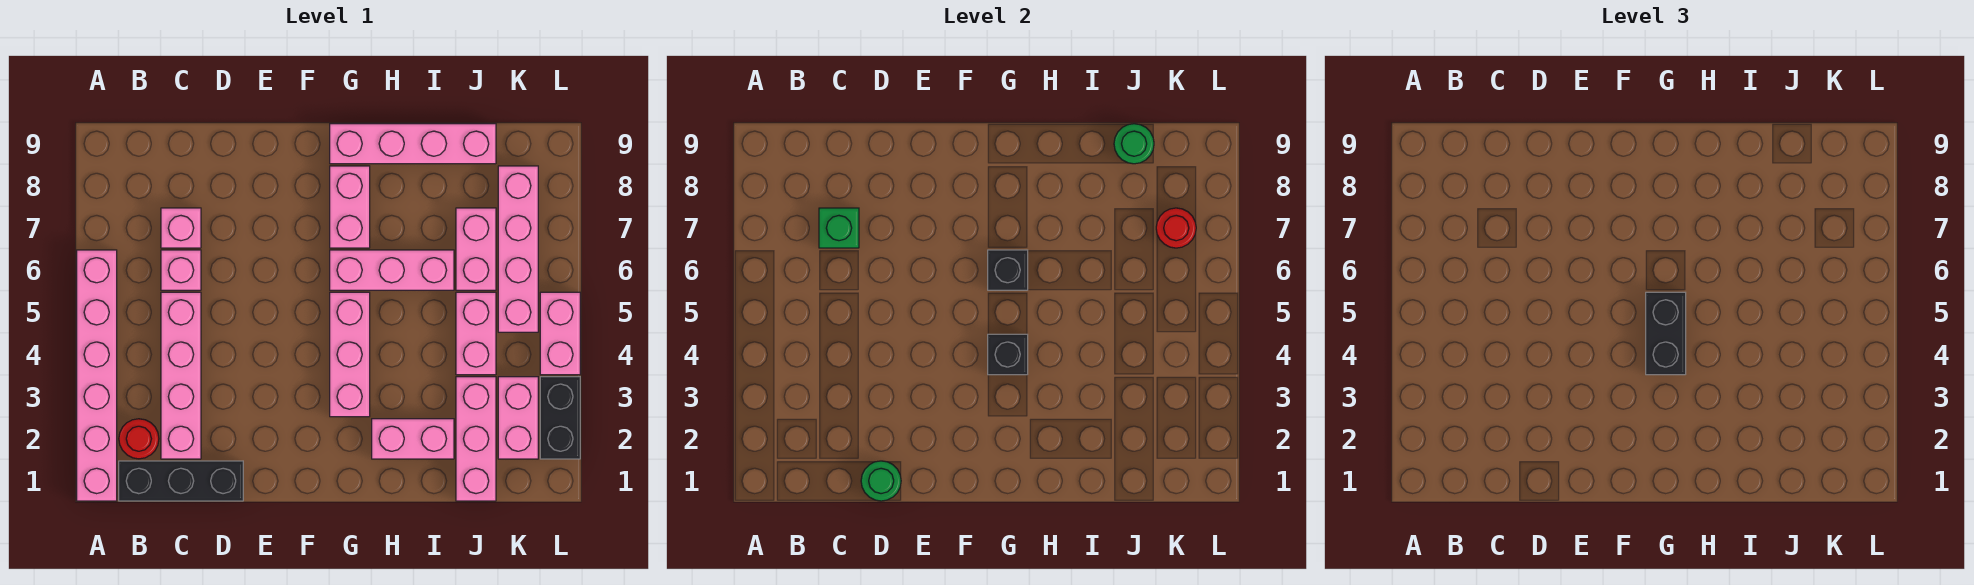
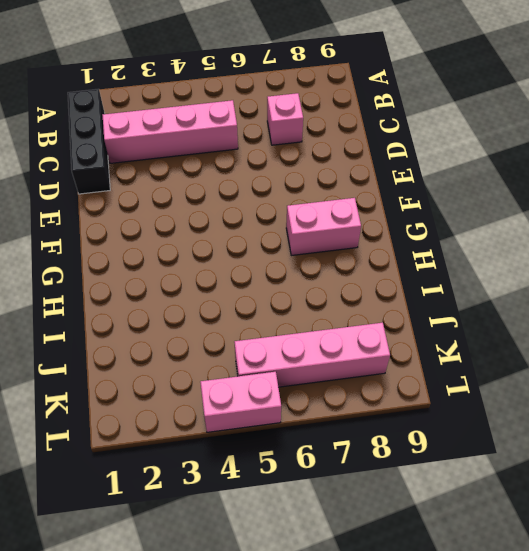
none -> pink 1x6 brick [77,250,117,501]
none -> red 1x1 round brick [119,419,159,459]
none -> pink 1x1 brick [161,250,201,290]

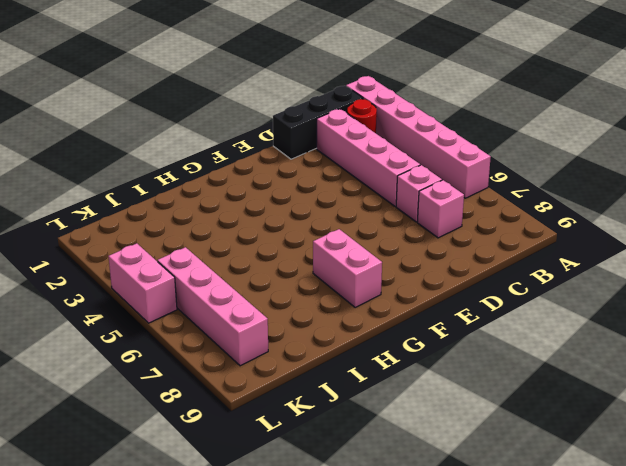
none -> pink 1x3 brick [330,292,370,417]
none -> pink 1x3 brick [330,250,454,290]
none -> pink 1x4 brick [330,124,496,164]

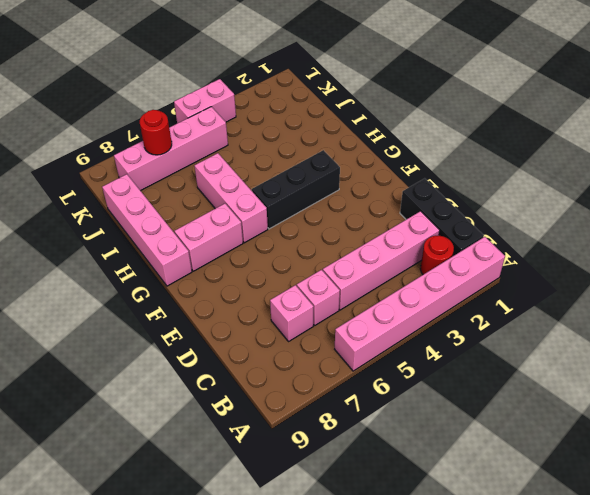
black 1x3 brick [252,150,340,229] -> pink 1x3 brick [330,292,370,417]
none -> pink 1x2 brick [372,419,454,459]
none -> pink 1x3 brick [456,377,496,501]
none -> pink 1x2 brick [456,292,496,375]

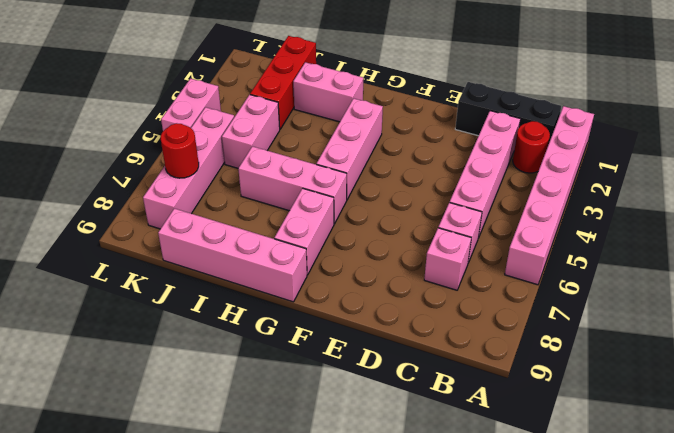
red 1x3 brick [250,36,316,129] -> pink 1x3 brick [456,377,496,501]
none -> pink 1x2 brick [456,208,496,290]
none -> pink 1x2 brick [498,377,538,459]
none -> black 1x2 brick [540,377,580,459]

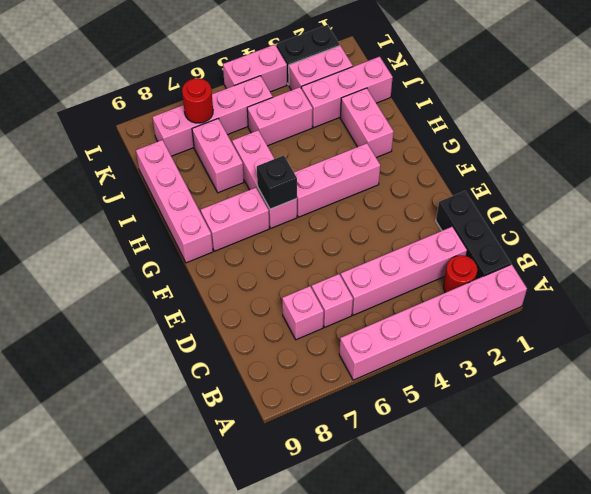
pink 1x2 brick [192,119,244,193] -> pink 1x2 brick turned to [456,208,496,290]
none -> green 1x1 brick [819,208,859,248]
none -> green 1x1 round brick [861,461,901,501]
none -> black 1x1 brick [988,334,1028,375]

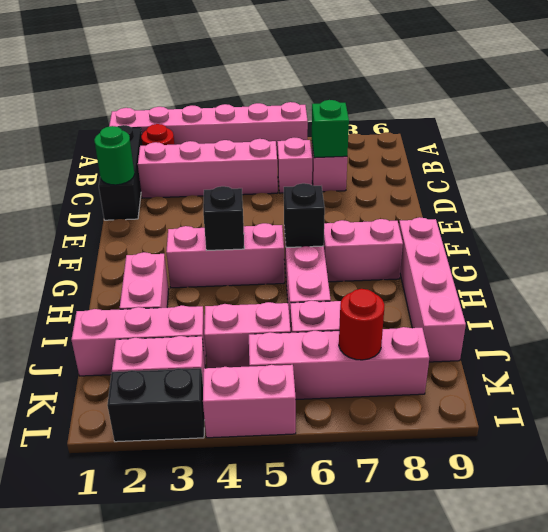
none -> green 1x1 round brick [1114,124,1154,164]
none -> black 1x2 brick [1646,292,1686,375]

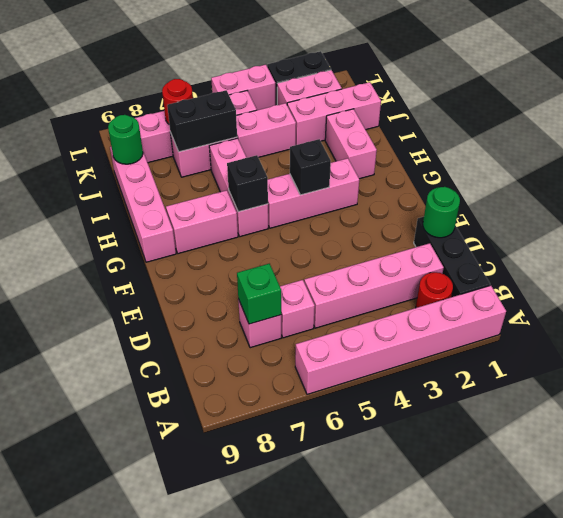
black 1x2 brick [167,90,237,152] -> black 1x2 brick moved to [1646,292,1686,375]

